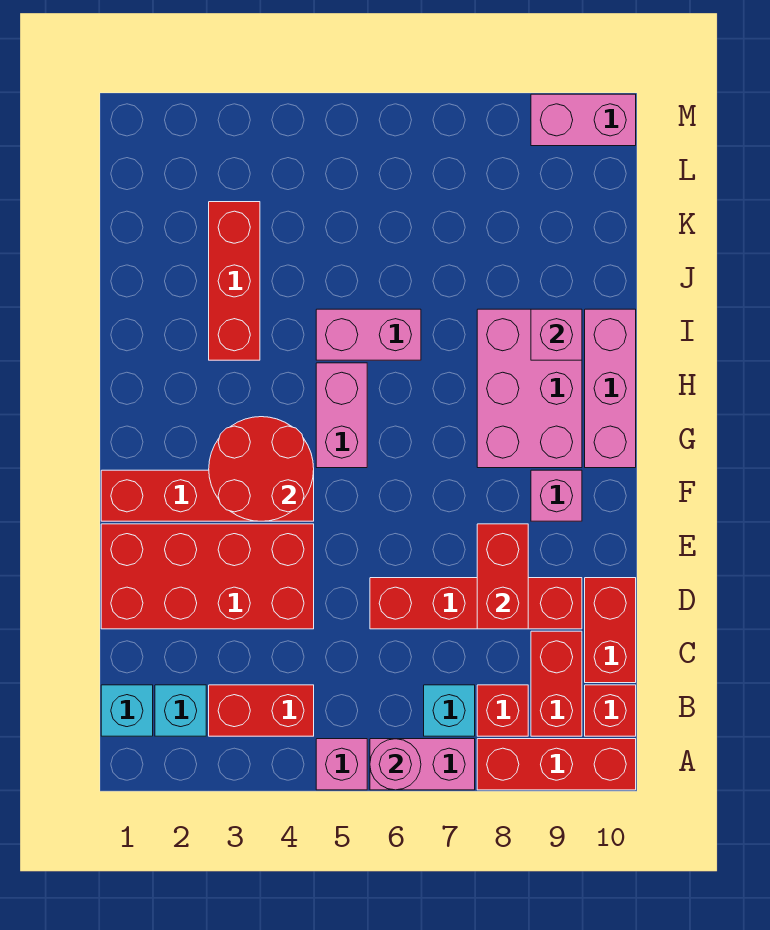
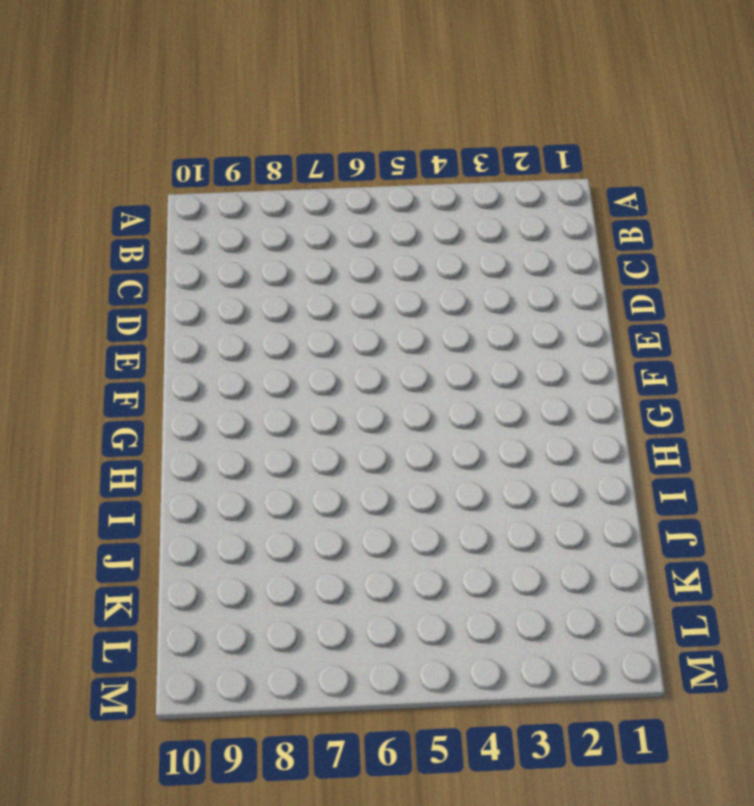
none -> pink 1x1 brick [316,739,367,790]
none -> pink 1x2 brick [370,739,475,790]
none -> red 1x3 brick [477,739,636,790]

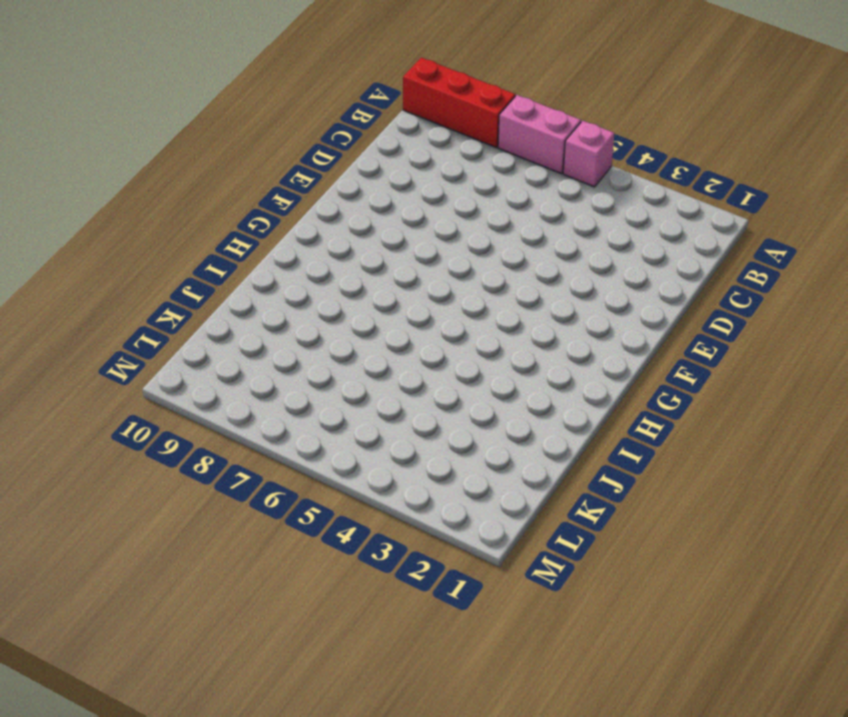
none -> cyan 1x1 brick [101,685,153,736]
none -> cyan 1x1 brick [155,685,206,736]
none -> red 1x2 brick [209,685,314,736]

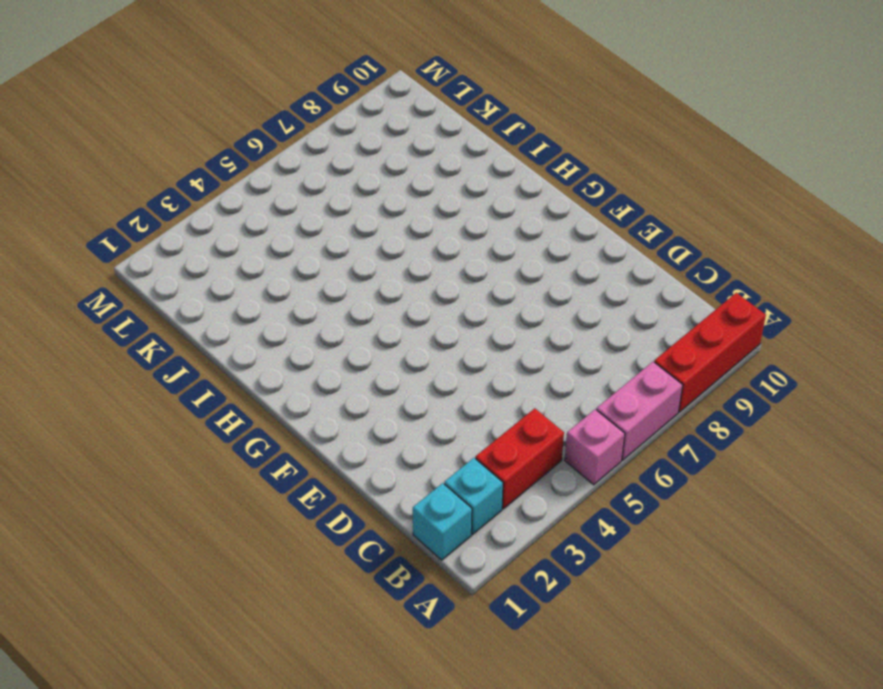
none -> cyan 1x1 brick [424,685,475,736]
none -> red 1x1 brick [477,685,528,736]
none -> red 1x2 brick [531,631,582,736]

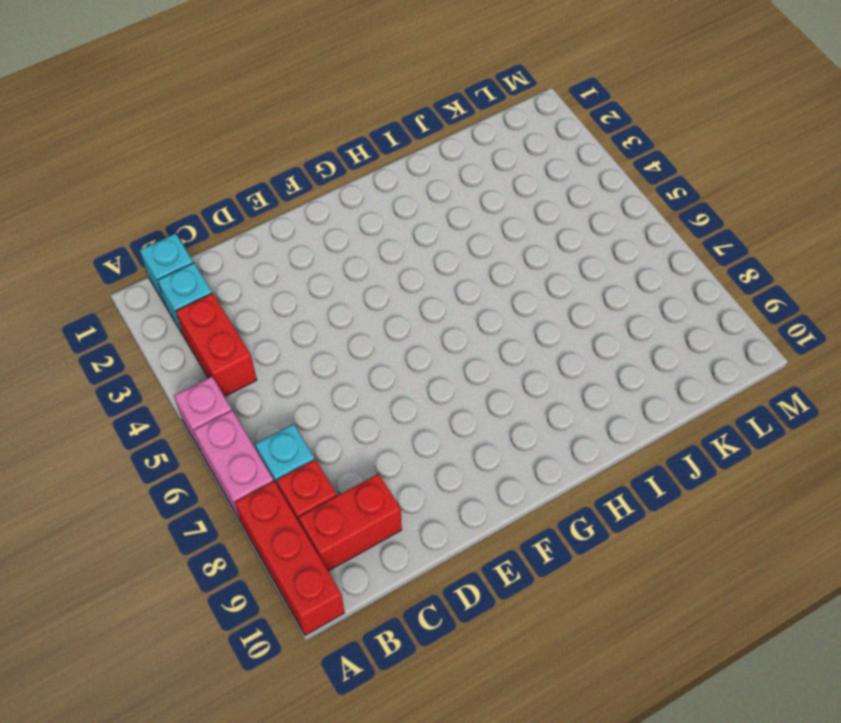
none -> red 1x1 brick [585,685,636,736]
none -> red 1x2 brick [585,578,636,683]
none -> red 2x4 brick [101,524,314,629]

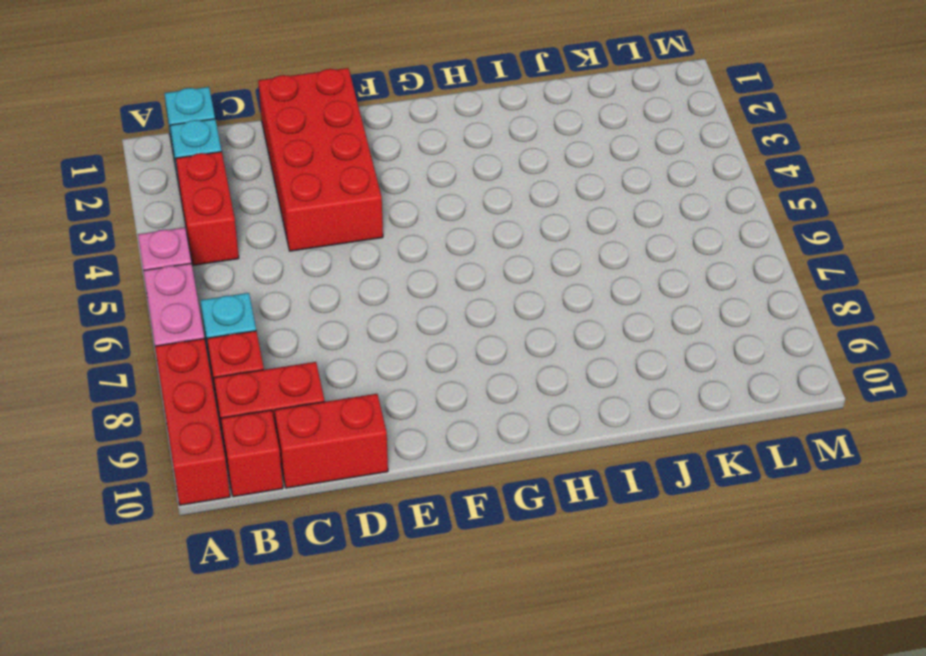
none -> red 1x4 brick [370,578,582,629]
none -> red 1x4 brick [101,470,314,521]
none -> pink 1x1 brick [531,470,582,521]

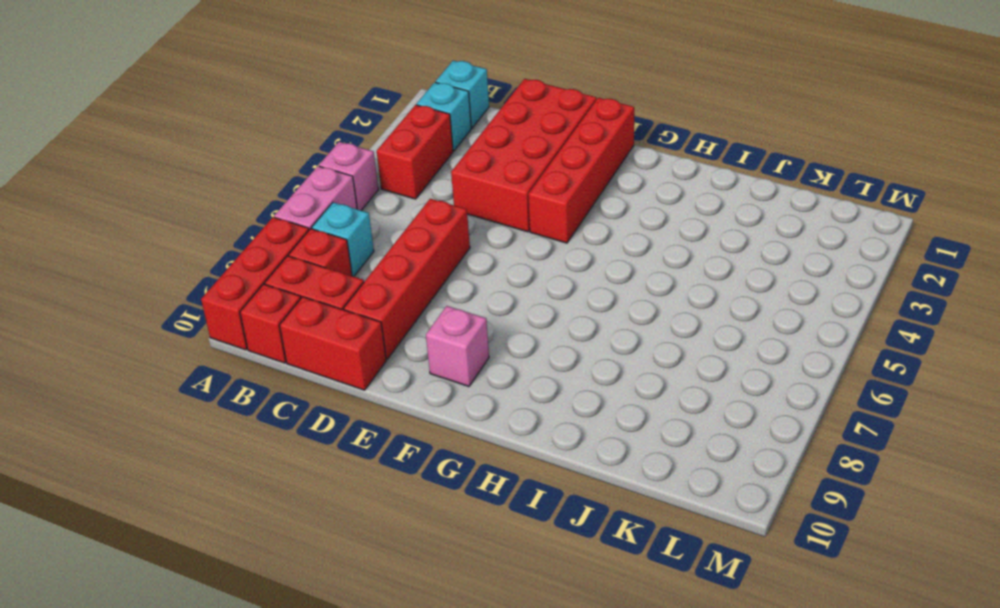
none -> pink 1x2 brick [316,363,367,468]
none -> pink 2x3 brick [477,309,582,468]
none -> pink 1x3 brick [585,309,636,468]

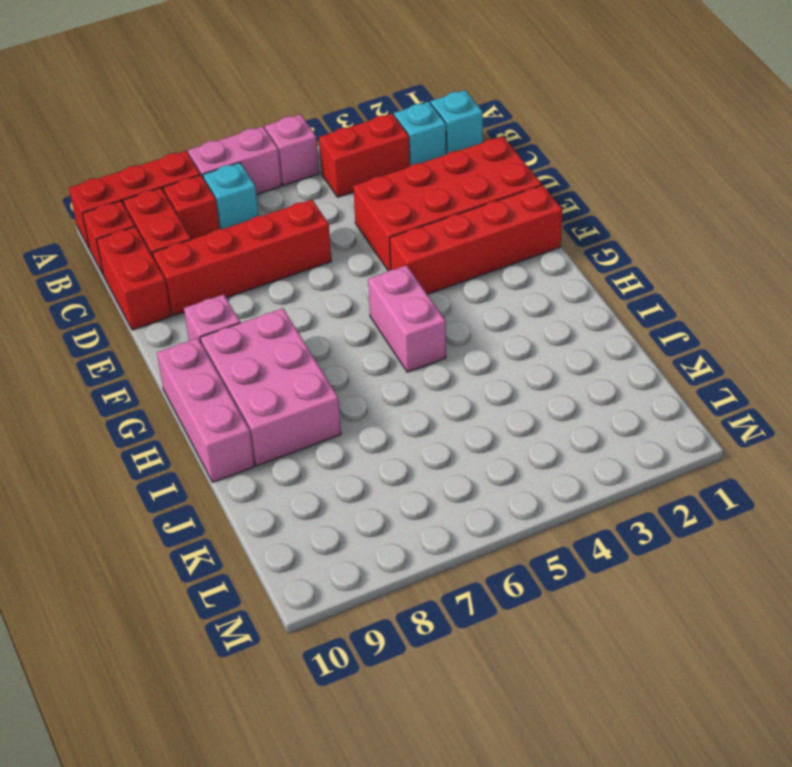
none -> red 1x3 brick [209,202,260,360]
none -> pink 1x2 brick [316,309,421,360]
none -> pink 1x2 brick [531,94,636,146]

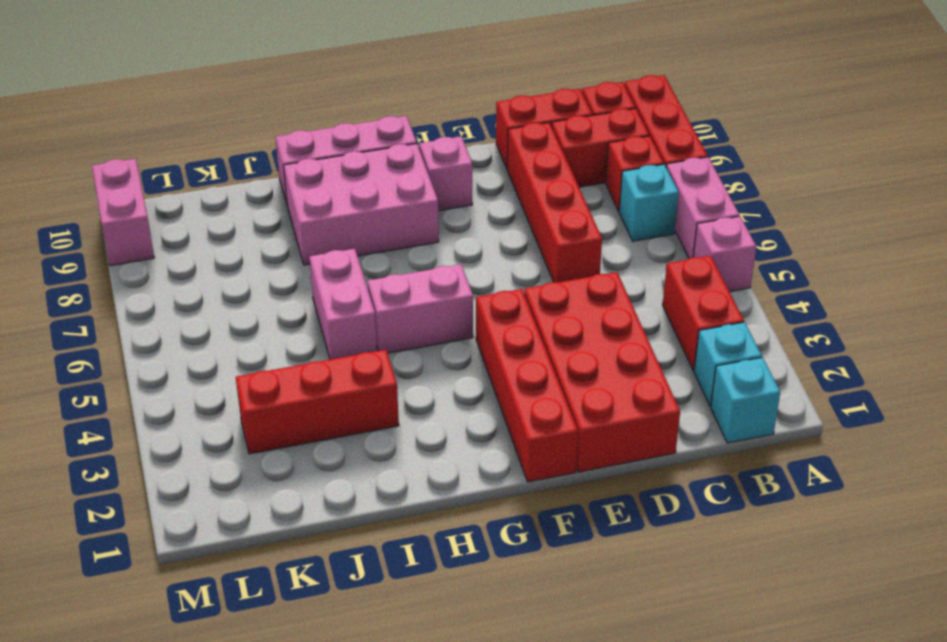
none -> pink 1x1 round brick [370,739,421,790]
none -> red 1x2 brick [477,524,528,629]
none -> red 2x2 round brick [209,417,314,521]

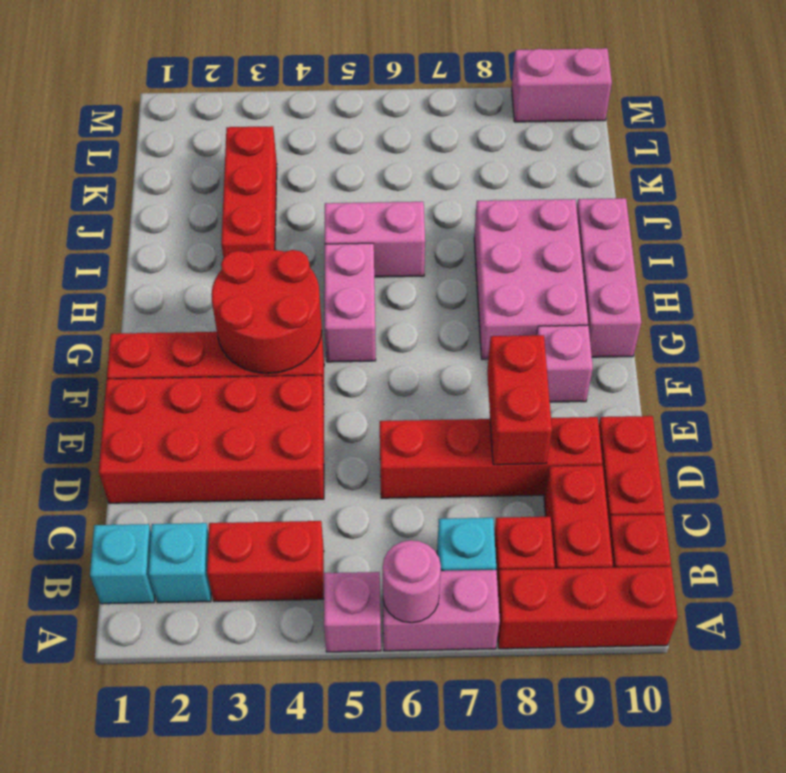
none -> pink 1x1 brick [531,309,582,360]

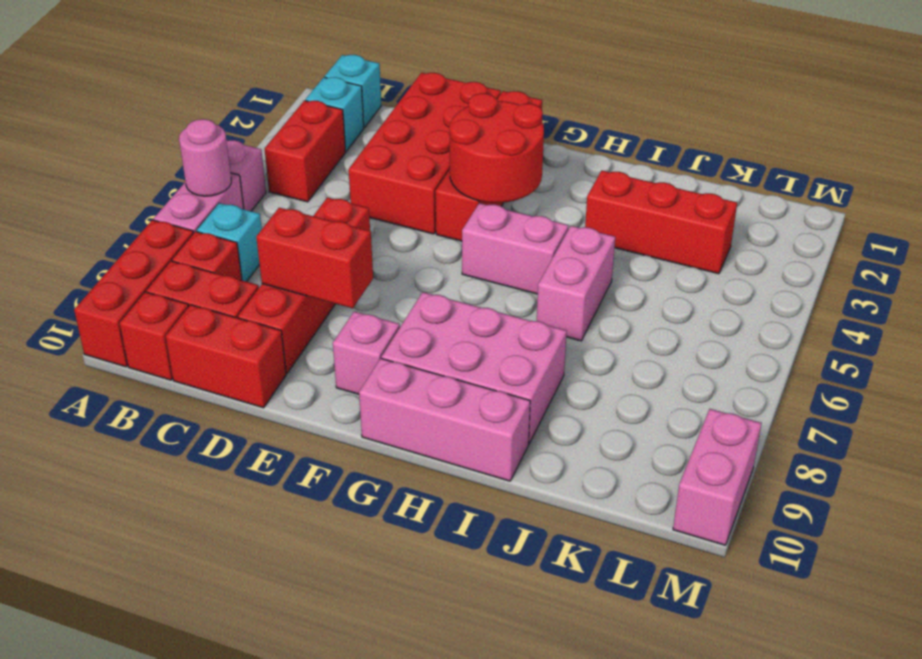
none -> pink 1x1 brick [531,309,582,360]

